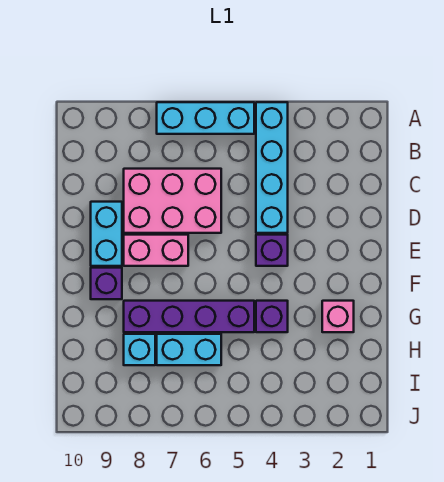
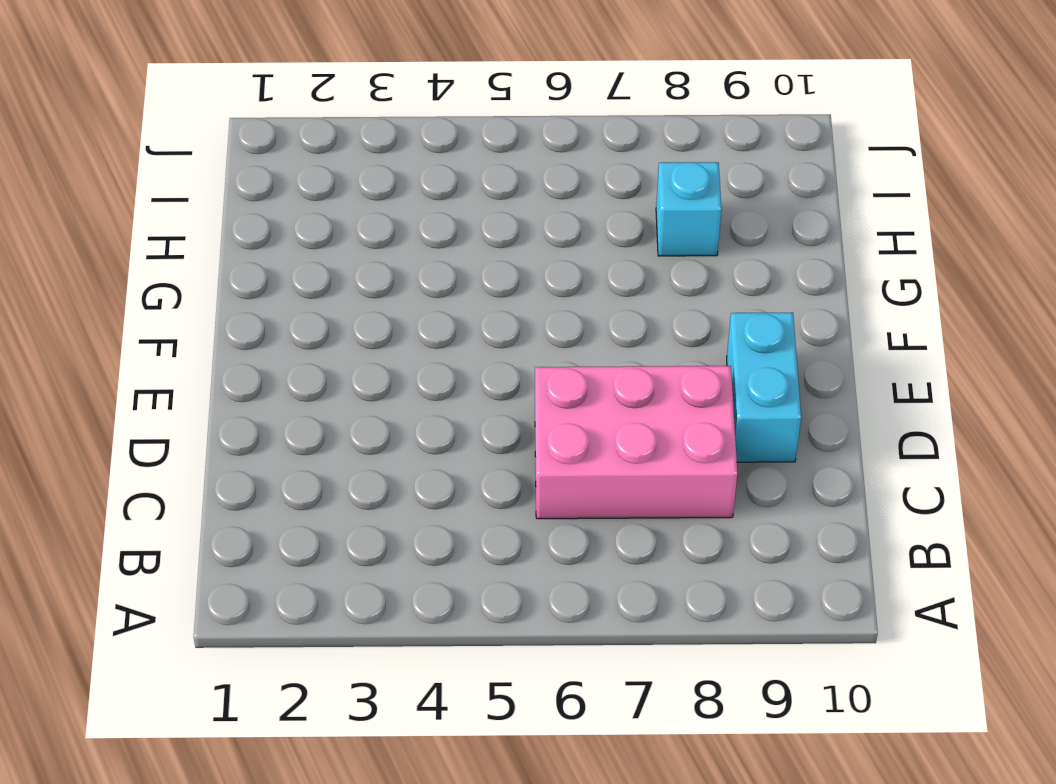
none -> cyan 1x4 brick [256,102,288,233]
none -> cyan 1x3 brick [157,102,254,134]
none -> purple 1x1 brick [256,235,288,266]

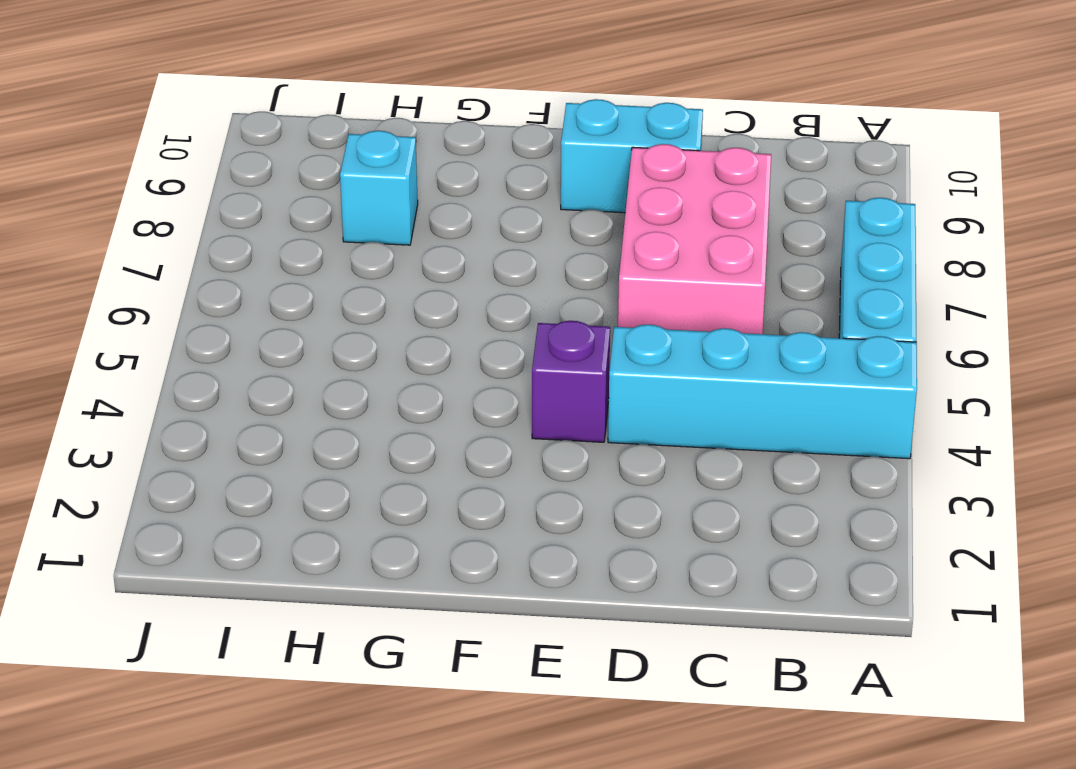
none -> pink 1x2 brick [124,235,188,266]
none -> purple 1x1 brick [91,268,122,299]
none -> pink 1x1 brick [322,301,354,332]

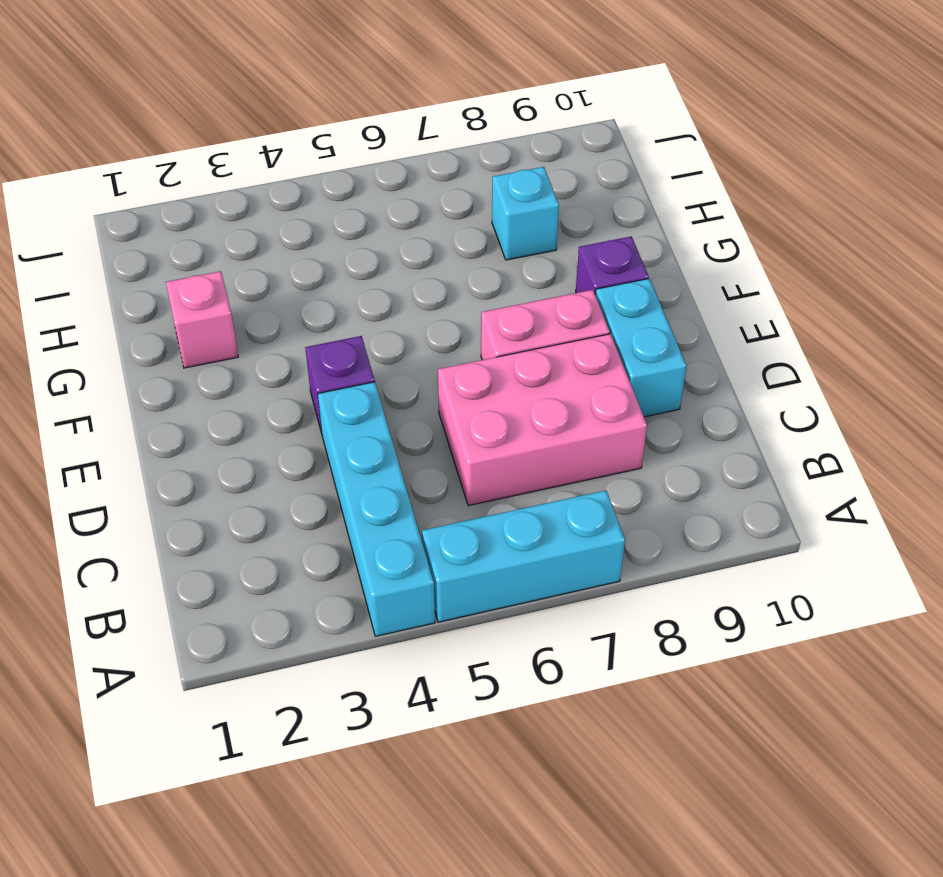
none -> purple 1x1 brick [256,301,288,332]
none -> purple 1x4 brick [124,301,254,332]
none -> cyan 1x2 brick [157,334,221,365]

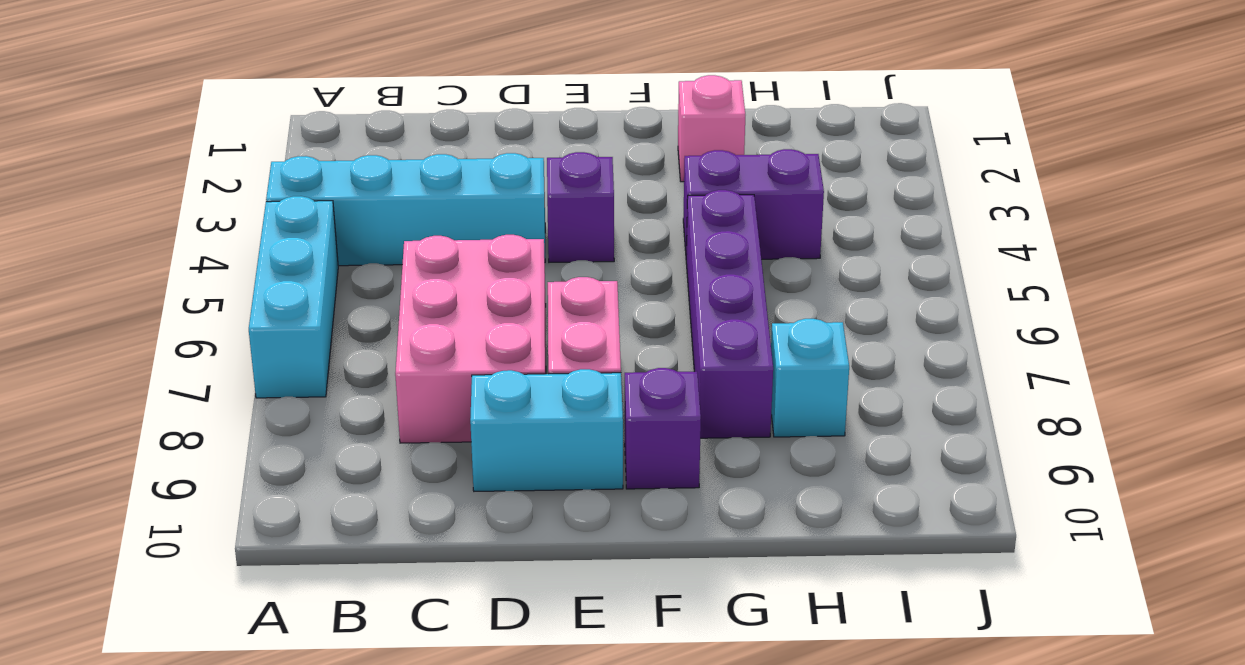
purple 1x2 brick [683,149,824,259] -> purple 1x1 brick [256,301,288,332]
none -> cyan 1x2 brick [157,334,221,365]

